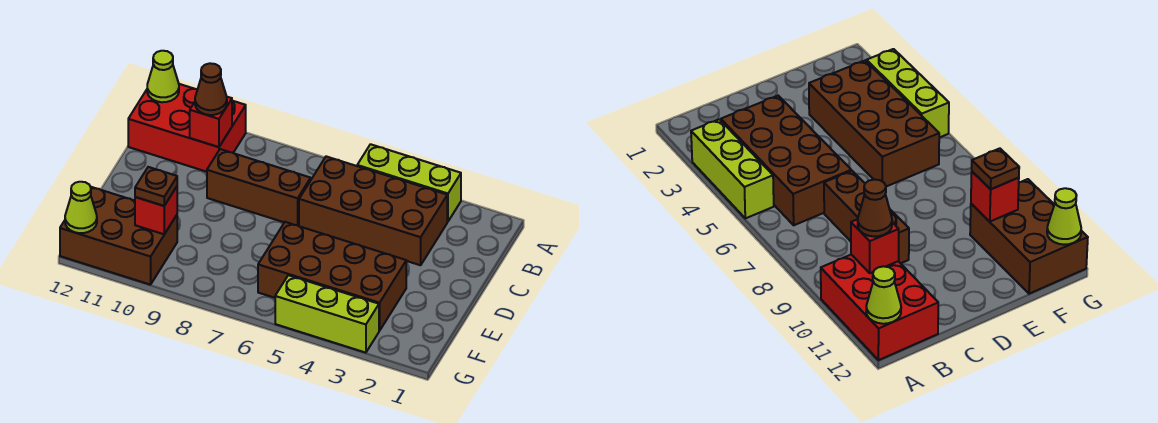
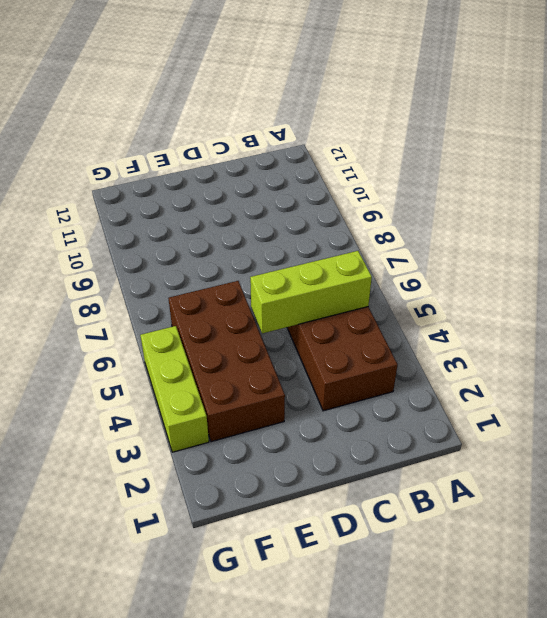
lime 1x3 brick [250,251,372,333] -> lime 1x3 brick turned to [357,144,461,222]
none -> red 2x3 brick [128,84,246,172]
none -> brown 1x3 brick [207,149,311,225]
none -> brown 2x3 brick [60,187,177,285]

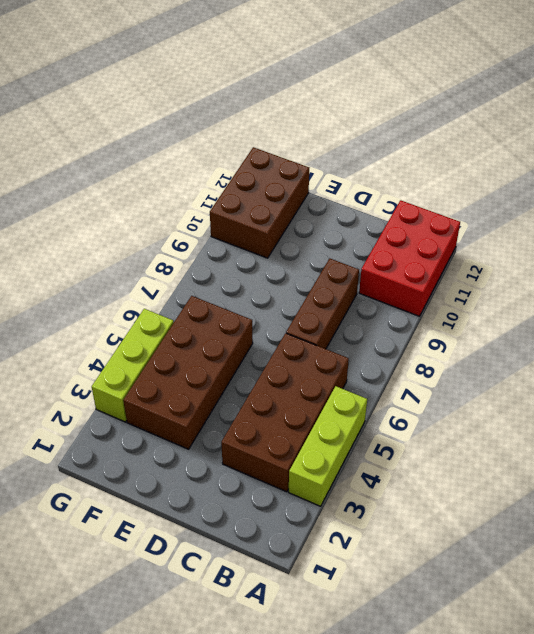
none -> lime 1x1 cone [147,51,179,102]
none -> red 1x1 brick [190,97,232,147]
none -> red 1x1 brick [135,187,177,234]

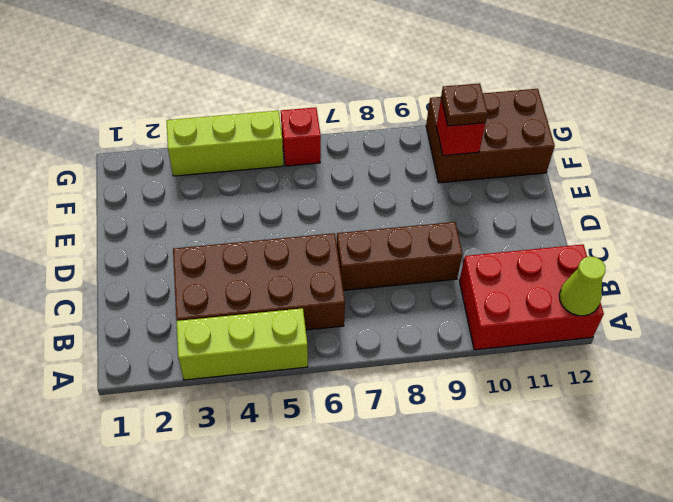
red 1x1 brick [281,107,321,166] -> red 1x1 brick moved to [190,97,232,147]
none -> brown 2x4 brick [258,222,406,331]
none -> lime 1x1 cone [65,182,97,233]
none -> brown 1x1 cone [195,63,227,115]

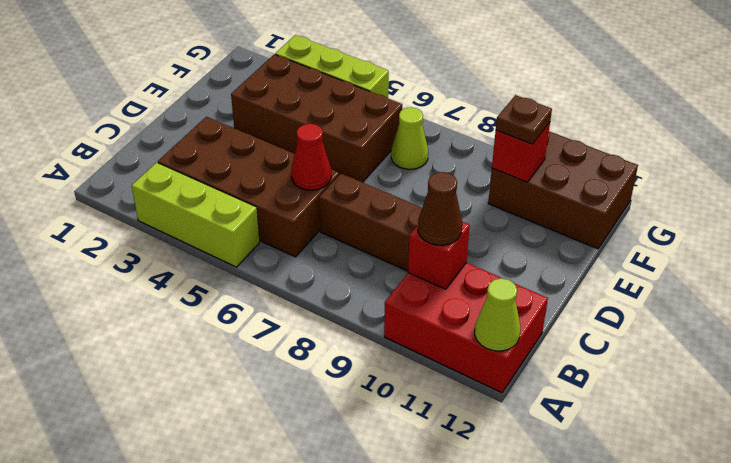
red 1x1 cone [291,124,331,190] -> none
lime 1x1 cone [391,107,428,169] -> lime 1x1 cone moved to [65,182,97,233]

